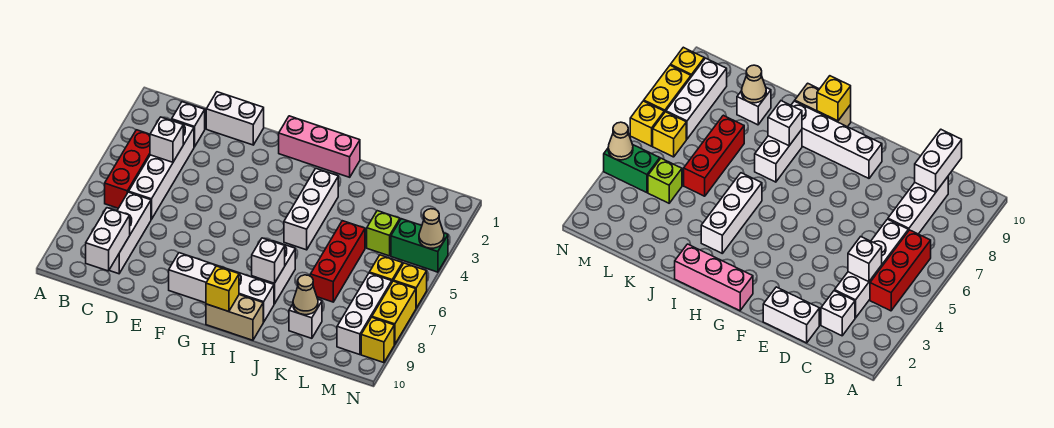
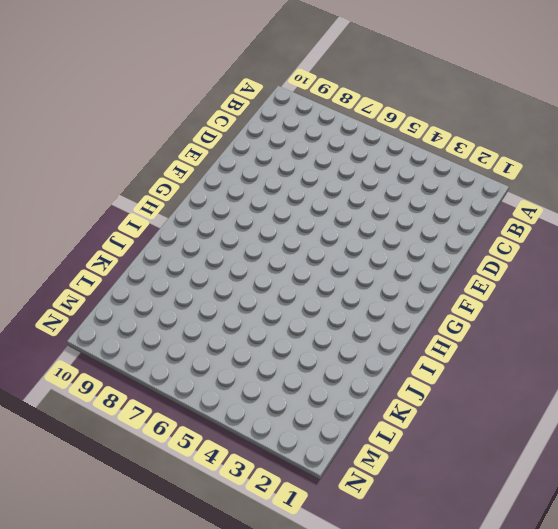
none -> red 1x3 brick [105,130,150,208]
none -> white 1x1 brick [172,102,205,147]
none -> white 1x4 brick [129,120,194,219]

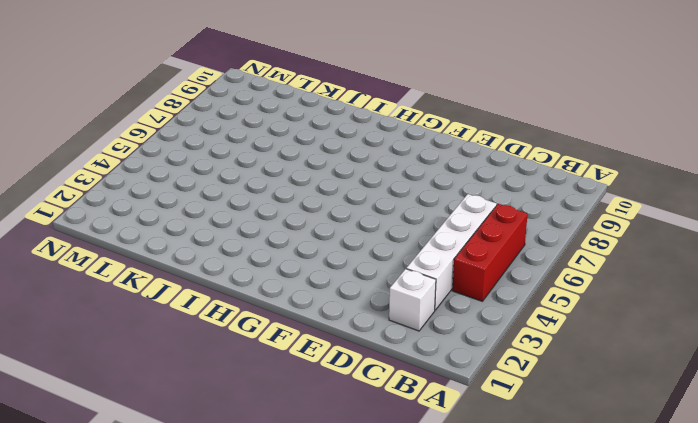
none -> white 1x3 brick [109,192,151,274]
none -> white 1x2 brick [206,92,264,145]
none -> white 1x4 brick [169,253,274,322]

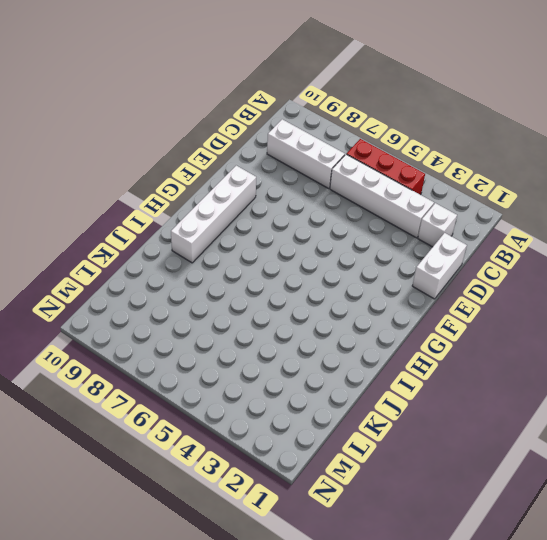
none -> pink 1x3 brick [279,116,360,177]
none -> tan 1x2 brick [206,295,263,340]
none -> white 1x3 brick [284,168,338,250]

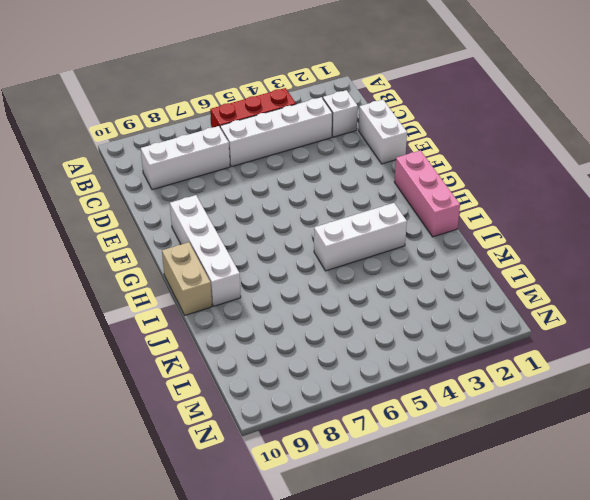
none -> white 1x2 brick [252,241,295,304]
none -> red 1x3 brick [310,221,365,302]
none -> white 1x1 brick [289,299,322,338]

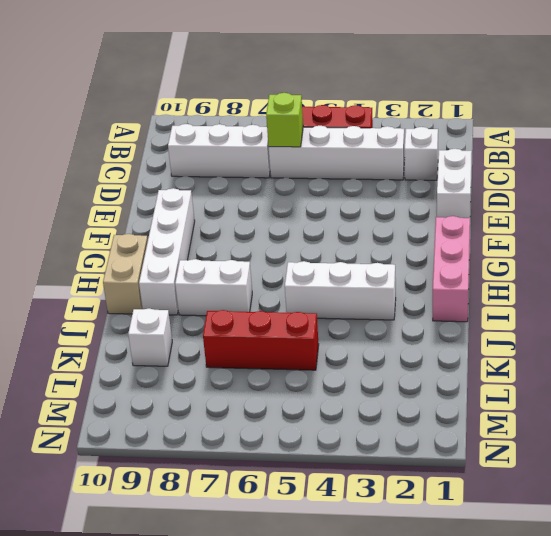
lime 1x1 brick [266,93,303,147] -> lime 1x1 brick moved to [367,211,400,256]
none -> green 1x2 brick [391,219,448,272]
none -> yellow 1x1 brick [369,255,403,282]
none -> white 1x3 brick [337,273,392,355]

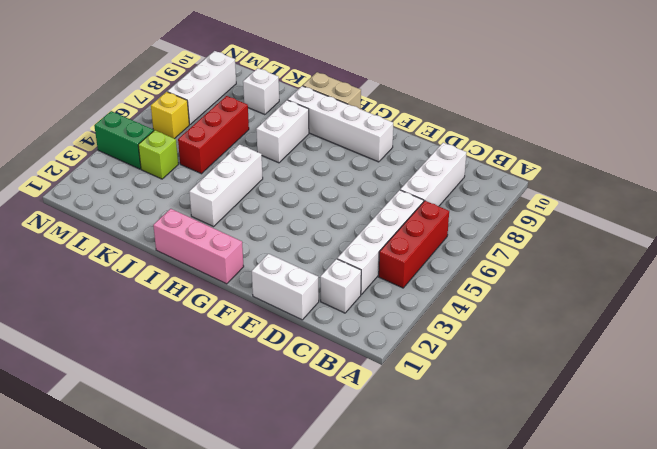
none -> yellow 1x1 brick [393,263,427,308]
none -> yellow 1x2 brick [372,281,416,345]
none -> yellow 1x1 brick [361,317,394,363]

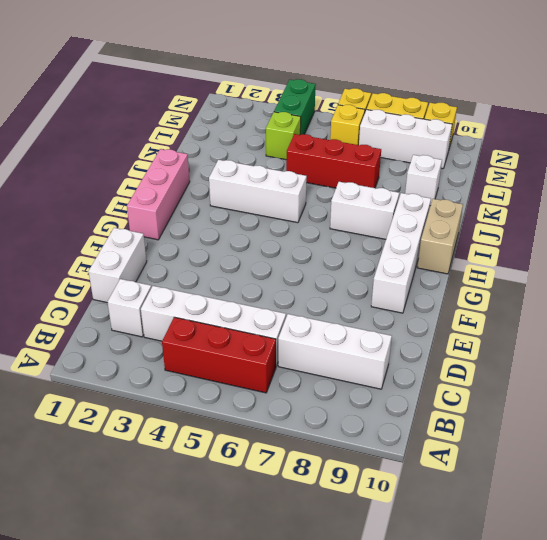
none -> white 1x1 brick [150,117,183,162]
none -> white 1x2 brick [86,208,130,271]
none -> yellow 1x1 brick [206,266,239,312]

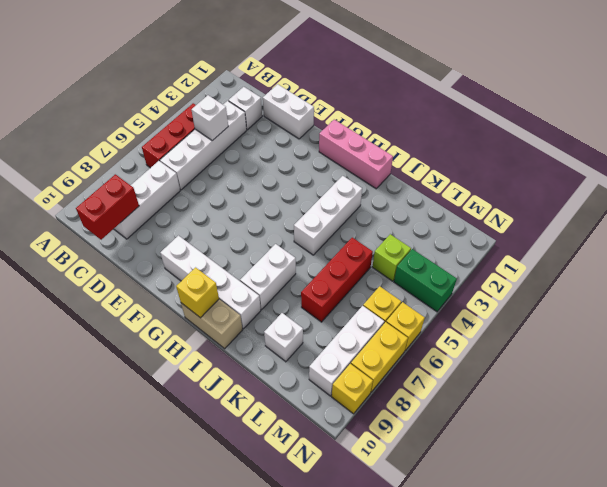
red 1x2 brick [76,174,139,240] -> white 1x2 brick [86,208,130,271]
none -> white 1x1 brick [252,238,285,283]
none -> tan 1x1 cone [293,275,318,315]
none -> tan 1x1 cone [419,209,444,248]

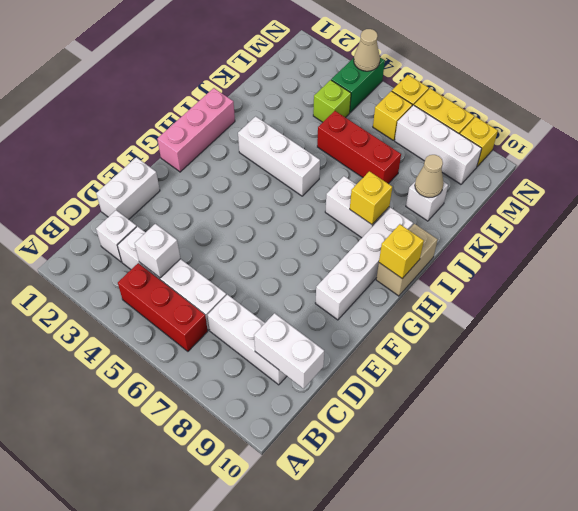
yellow 1x1 brick [350,171,392,224] -> white 1x1 brick [252,238,285,283]

